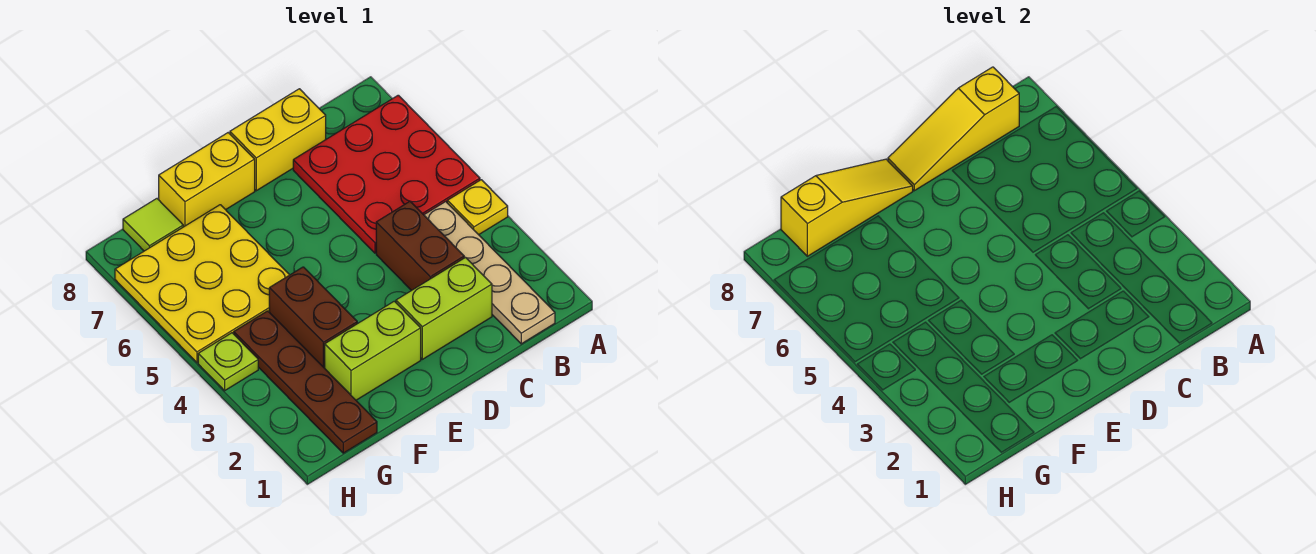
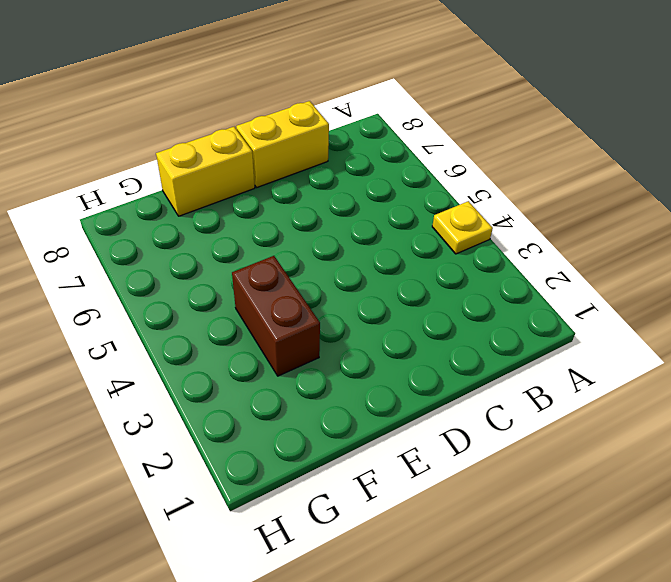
none -> red 3x3 plate [293,95,480,253]
none -> tan 1x4 plate [424,202,555,344]
none -> lime 1x2 brick [396,257,492,359]

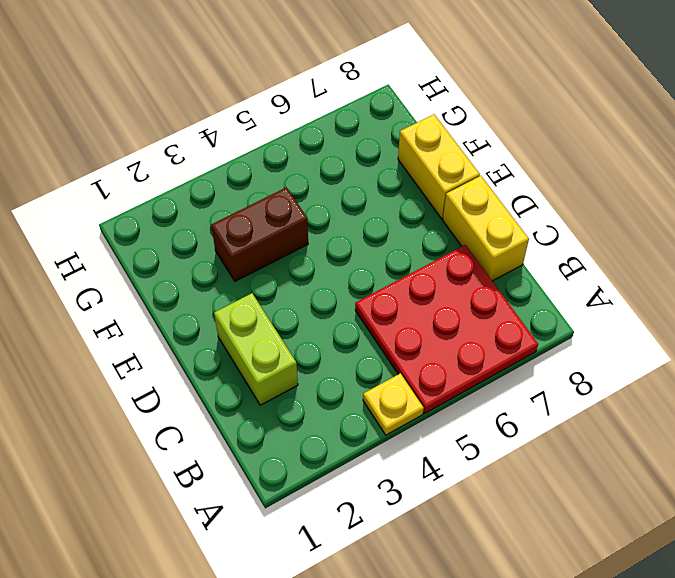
none -> tan 1x4 plate [424,202,555,344]
none -> brown 1x2 brick [376,202,464,291]
none -> lime 1x2 brick [325,301,421,400]

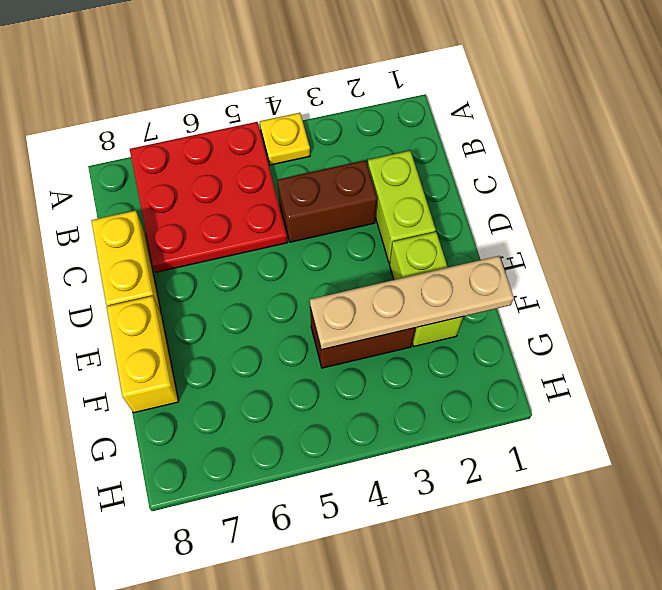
tan 1x4 plate [310,256,514,350] -> tan 1x4 plate moved to [424,202,555,344]
none -> yellow 3x3 plate [115,205,289,362]
none -> brown 1x4 plate [234,311,377,453]
none -> lime 1x1 tile [123,199,183,251]

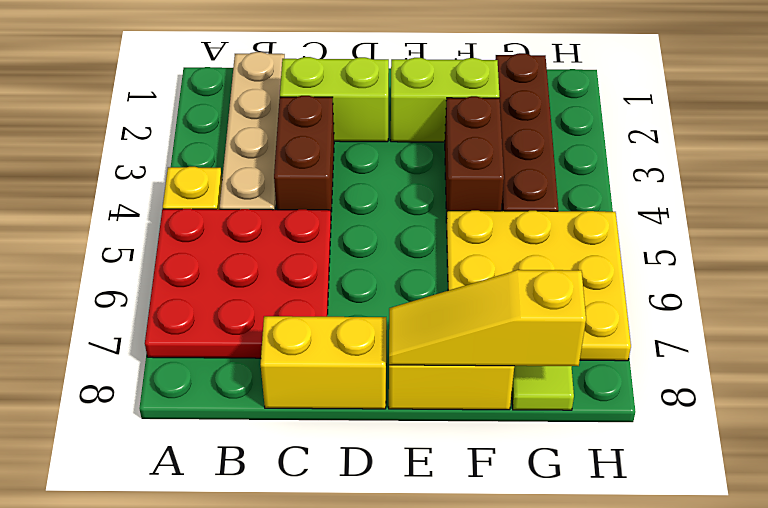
none -> lime 1x1 plate [198,333,258,391]
none -> yellow 1x3 slope [888,67,1019,191]

